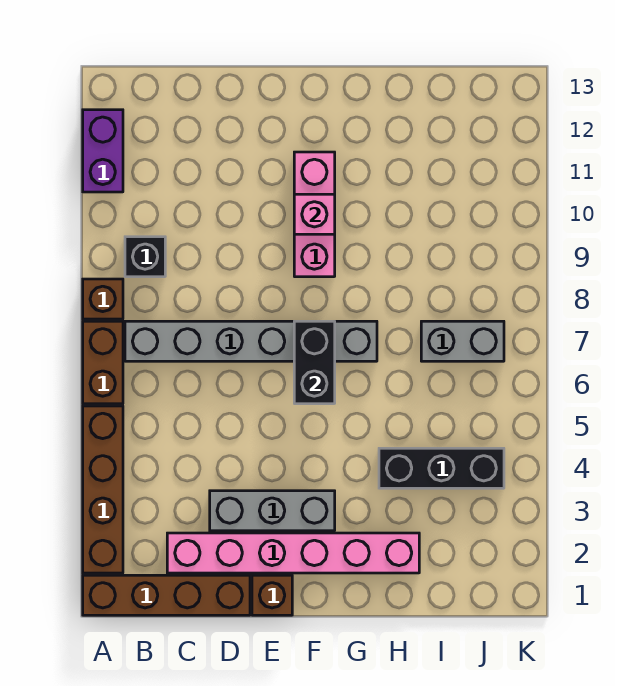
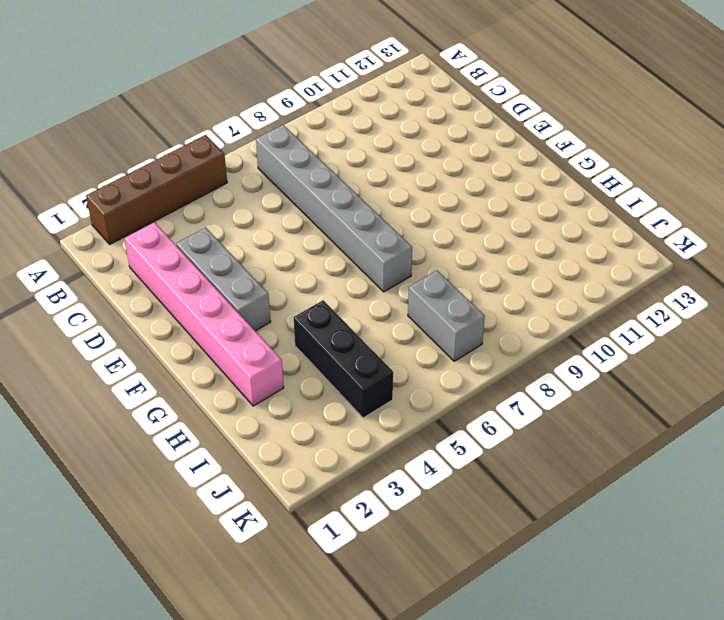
none -> brown 1x4 brick [83,575,250,615]
none -> brown 1x2 brick [83,321,123,404]
none -> brown 1x1 brick [83,279,123,319]

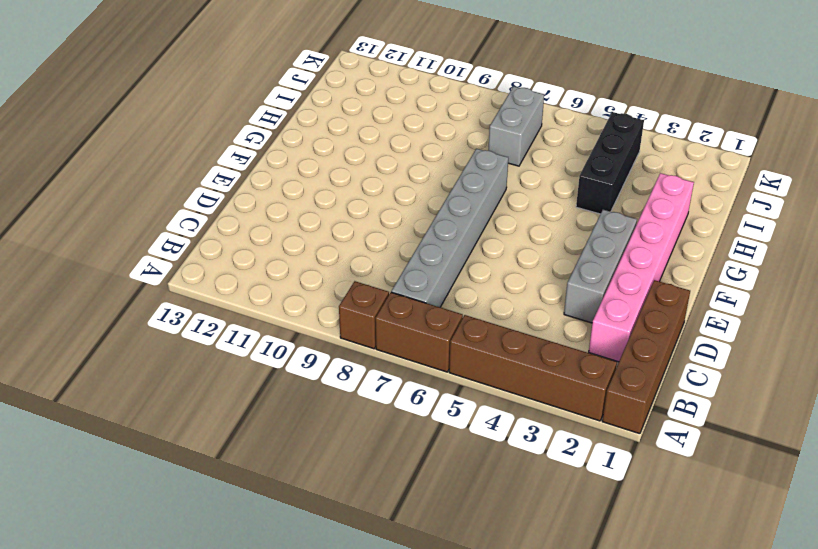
none -> purple 1x2 brick [83,110,123,192]
none -> black 1x1 brick [125,237,165,277]
none -> brown 1x1 brick [252,575,292,615]

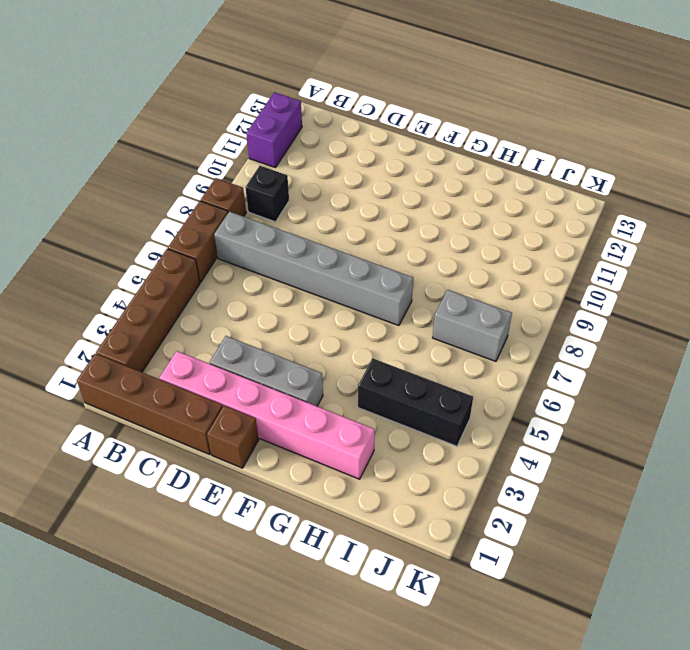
none -> pink 1x3 brick [294,152,335,277]
none -> black 1x2 brick [294,321,335,404]
none -> pink 1x1 brick [294,194,335,234]

